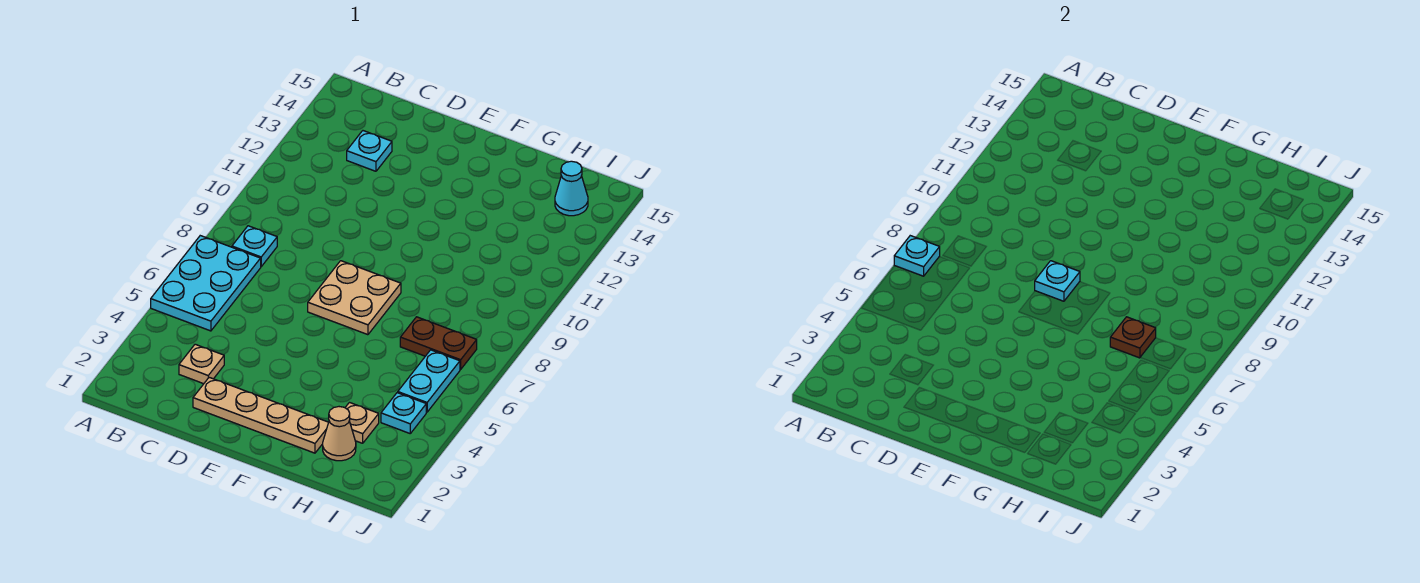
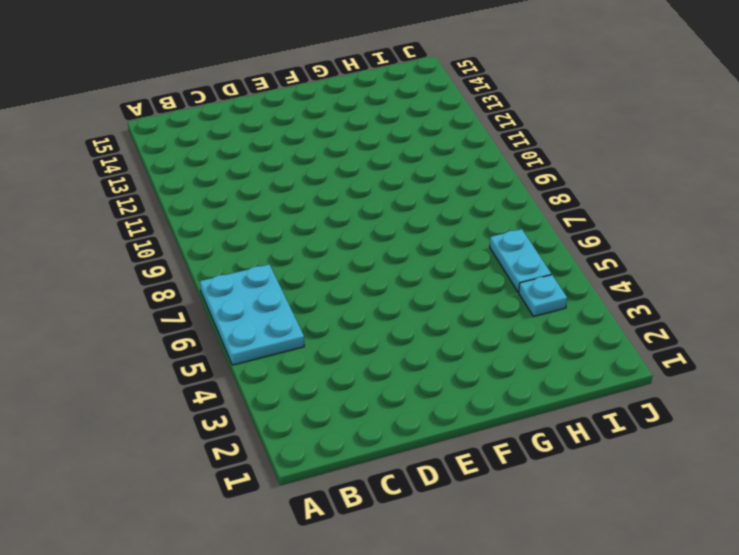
none -> cyan 1x1 plate [232,226,277,267]
none -> tan 1x1 plate [179,344,224,384]
none -> cyan 1x1 plate [347,131,392,171]

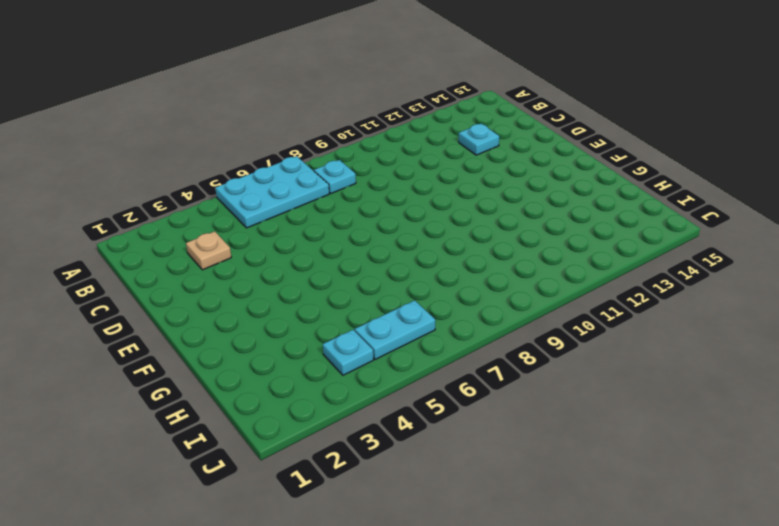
none -> tan 1x4 plate [193,377,329,453]
none -> tan 2x2 plate [308,261,401,335]
none -> tan 1x1 cone [323,407,356,461]

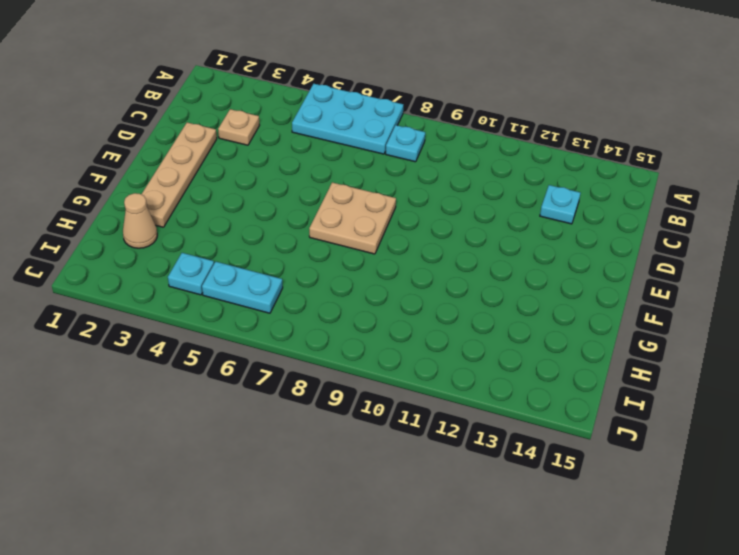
none -> tan 1x1 plate [345,403,379,443]
none -> brown 1x2 plate [400,317,477,369]
none -> cyan 1x1 cone [555,161,588,216]

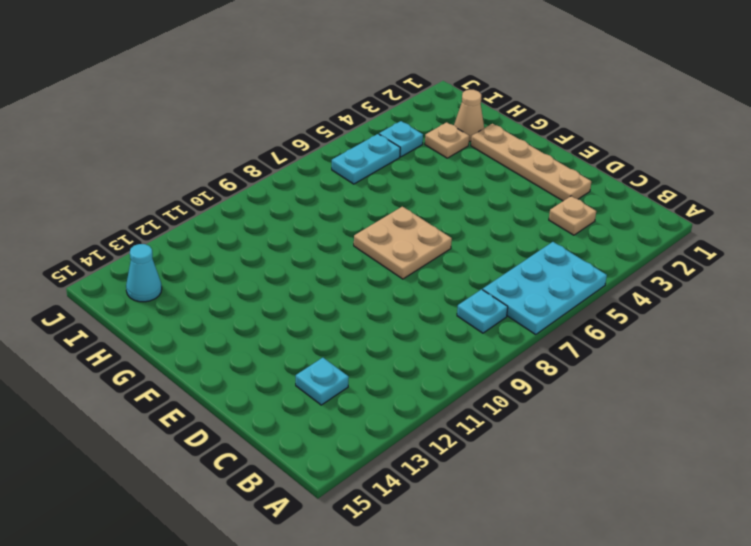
none -> brown 1x2 plate [400,317,477,369]
none -> cyan 1x1 plate [894,236,940,276]
none -> cyan 1x1 plate [1035,261,1080,301]

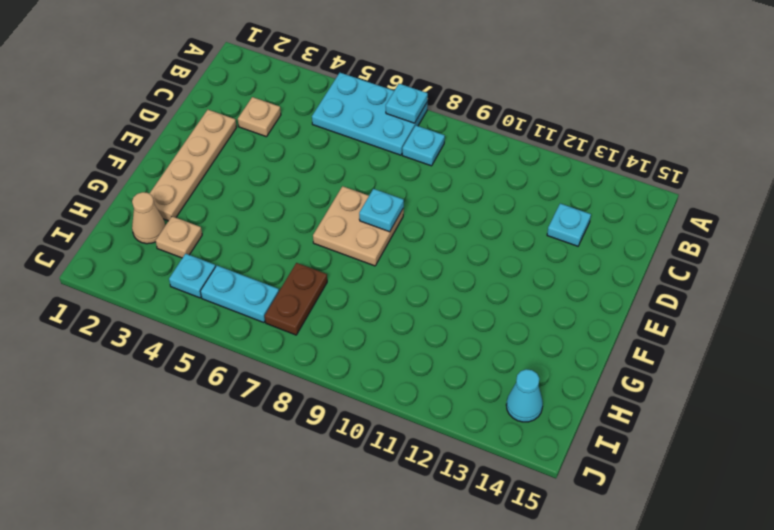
none -> brown 1x1 plate [1110,317,1156,358]

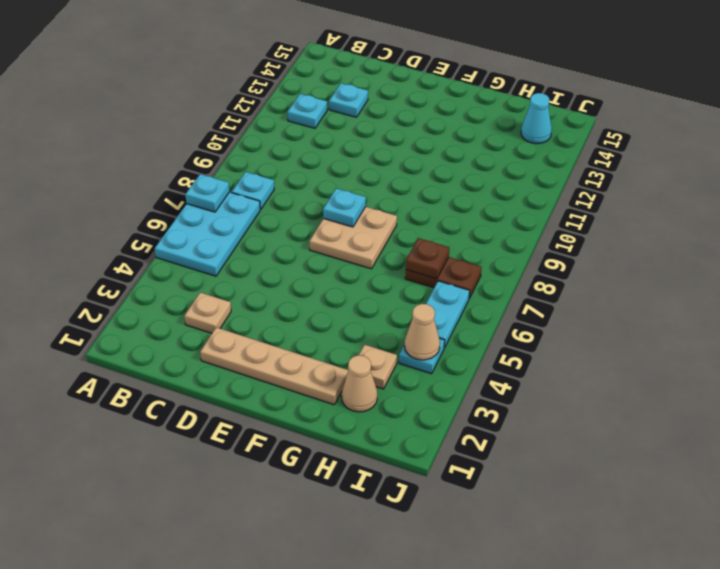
cyan 1x1 plate [287,94,327,128] -> none
tan 1x1 cone [405,304,440,360] -> none

